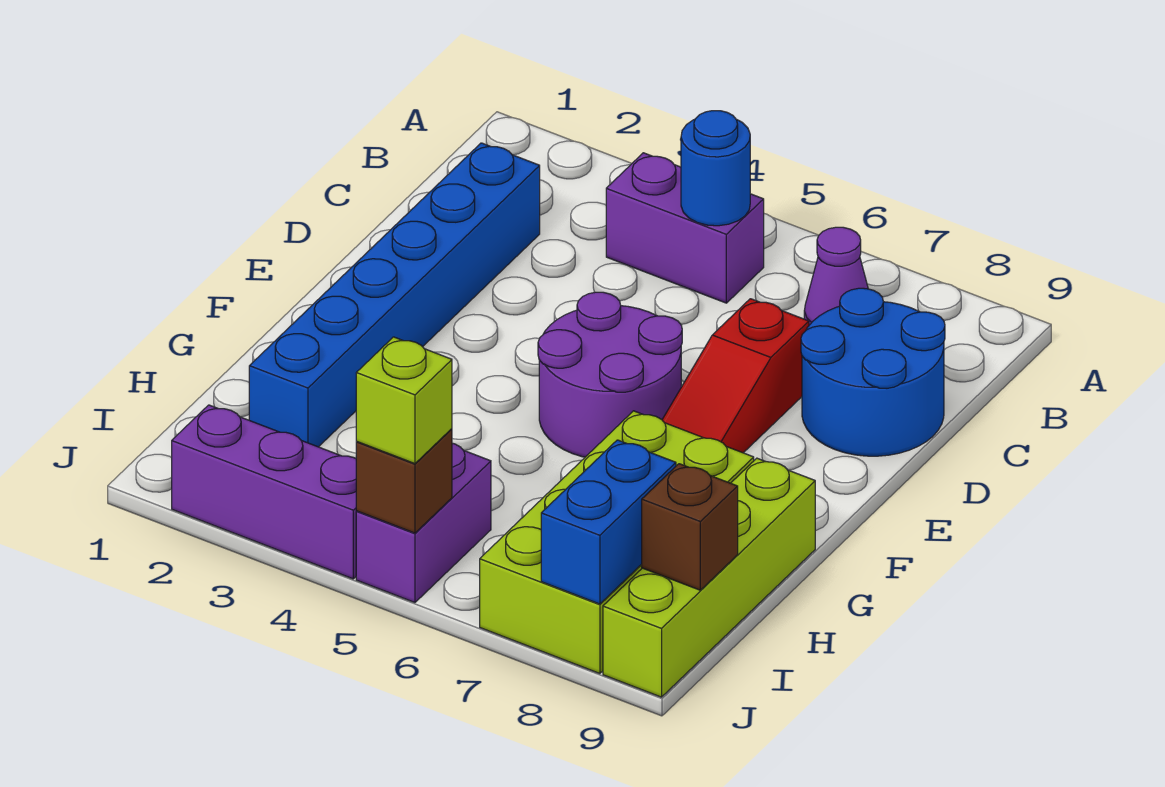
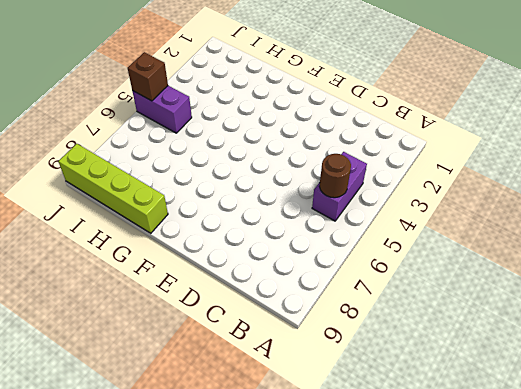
brown 1x1 round brick [319,154,351,198] -> blue 1x1 round brick [681,111,750,226]
none -> purple 1x1 cone [804,227,868,325]
none -> blue 1x6 brick [249,143,540,447]
none -> blue 2x2 round brick [801,288,945,456]

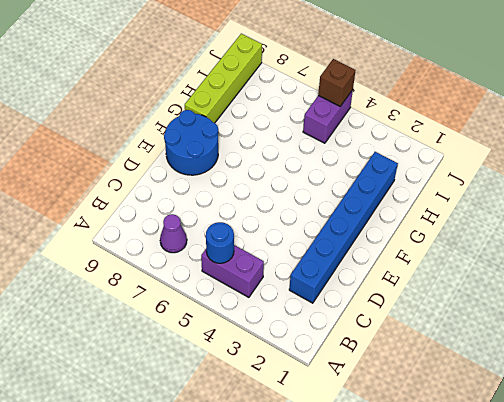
blue 2x2 round brick [164,110,218,175] -> blue 2x2 round brick moved to [801,288,945,456]
none -> red 1x3 slope [662,299,809,453]
none -> purple 2x2 round brick [538,292,682,457]
none -> lime 2x4 brick [480,411,754,674]

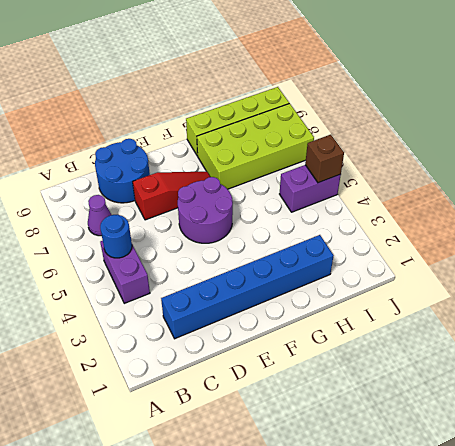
none -> purple 1x3 brick [172,405,357,579]
none -> blue 1x2 brick [541,440,676,604]
none -> brown 1x1 brick [642,464,738,590]

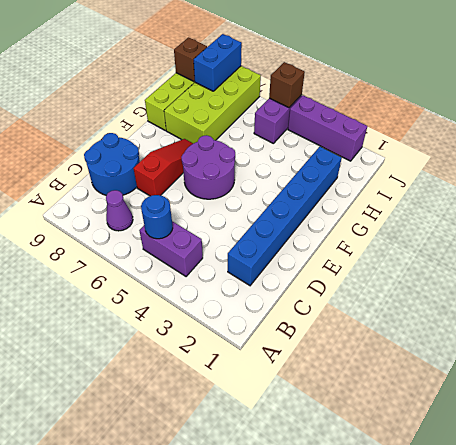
none -> lime 1x1 brick [356,337,452,464]

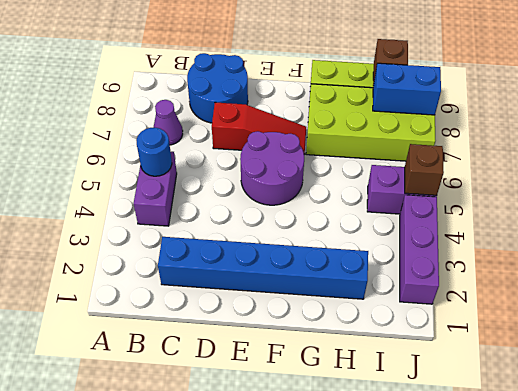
none -> lime 1x1 brick [356,337,452,464]

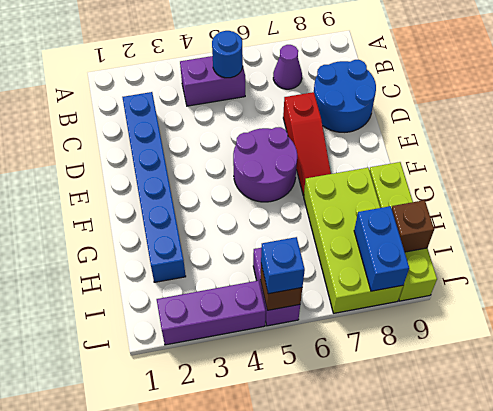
blue 1x1 brick [261,237,305,294] -> lime 1x1 brick [356,337,452,464]

